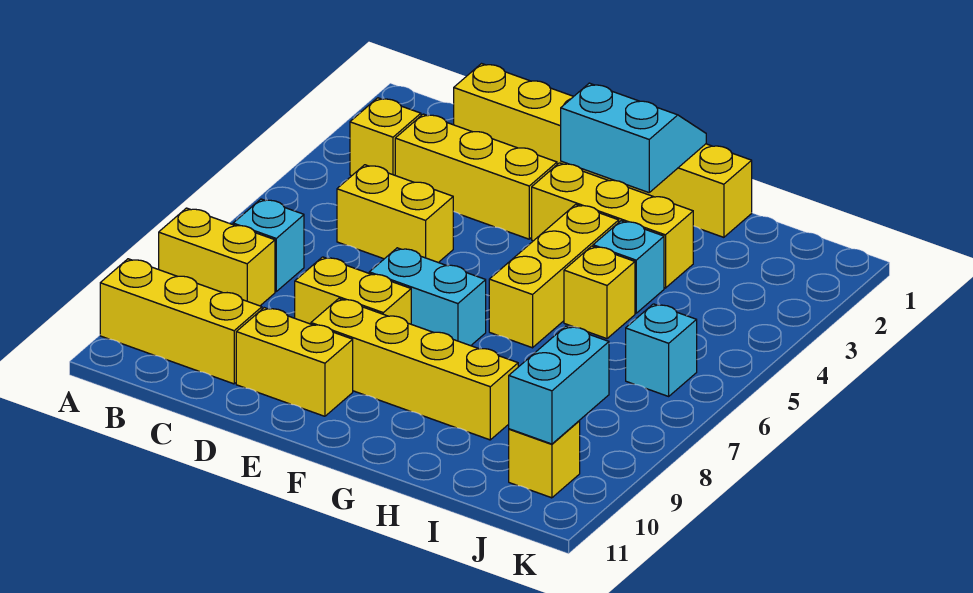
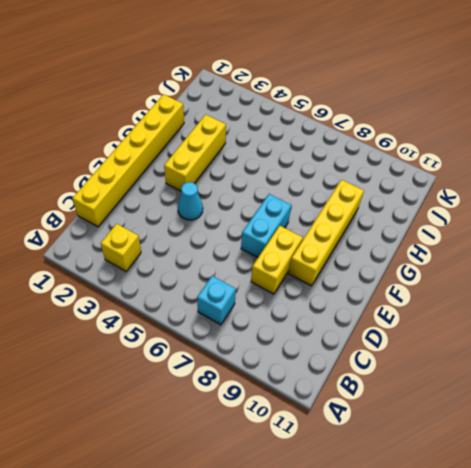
cyan 1x1 cone [178,182,203,220] -> none
none -> yellow 1x2 brick [159,208,275,306]
none -> yellow 1x3 brick [100,259,262,384]
none -> yellow 1x3 brick [395,114,557,239]

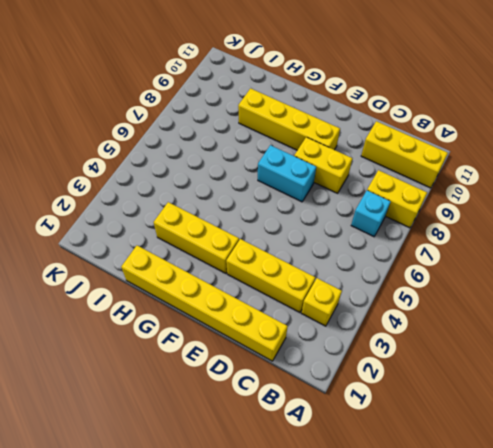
none -> yellow 1x2 brick [337,165,453,263]
none -> yellow 1x2 brick [236,308,353,416]
none -> yellow 1x3 brick [489,205,619,348]

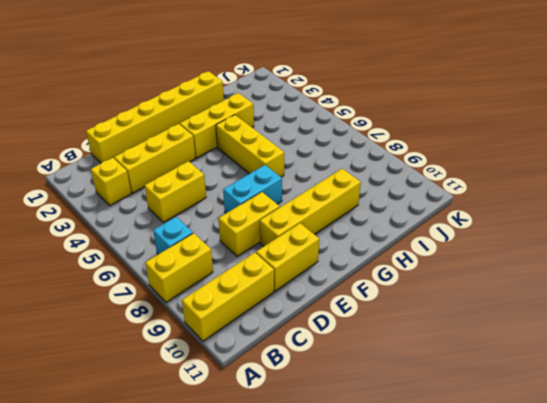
none -> cyan 1x1 brick [593,221,664,313]
none -> yellow 1x1 brick [564,246,635,339]
none -> cyan 1x1 brick [626,304,697,396]

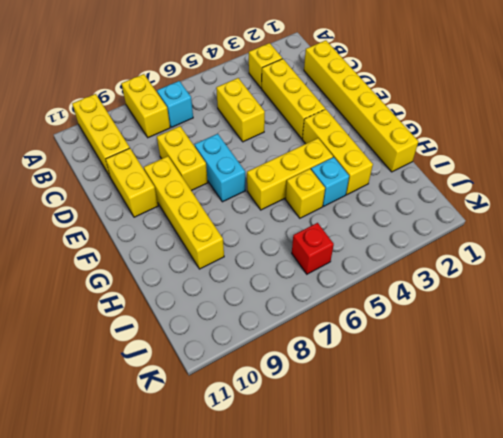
red 1x1 brick [292,223,334,274] -> cyan 1x1 brick [626,304,697,396]
none -> yellow 1x1 brick [509,421,580,498]
none -> cyan 2x2 slope [561,83,706,193]
none -> cyan 1x2 brick [509,326,609,444]

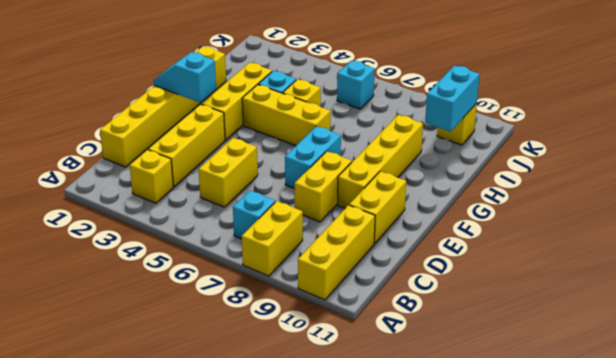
cyan 1x2 slope [154,52,216,102] -> cyan 2x2 slope [561,83,706,193]
cyan 1x2 brick [425,65,480,132] -> cyan 1x2 brick turned to [509,326,609,444]

